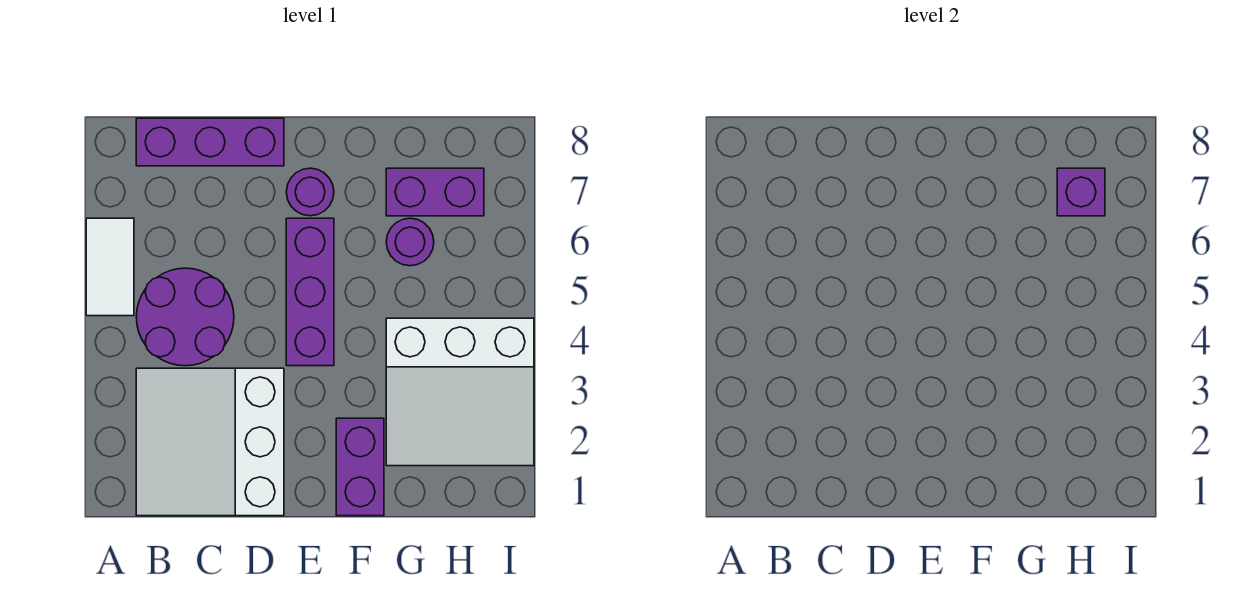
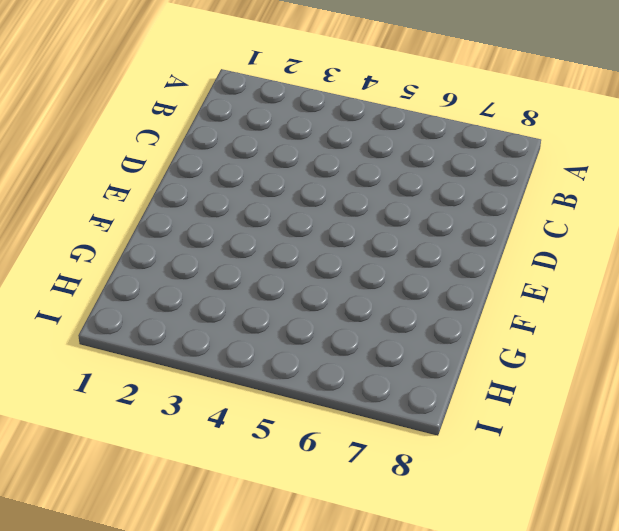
none -> white 1x2 tile [86,218,134,316]
none -> white 3x3 slope [136,368,284,516]

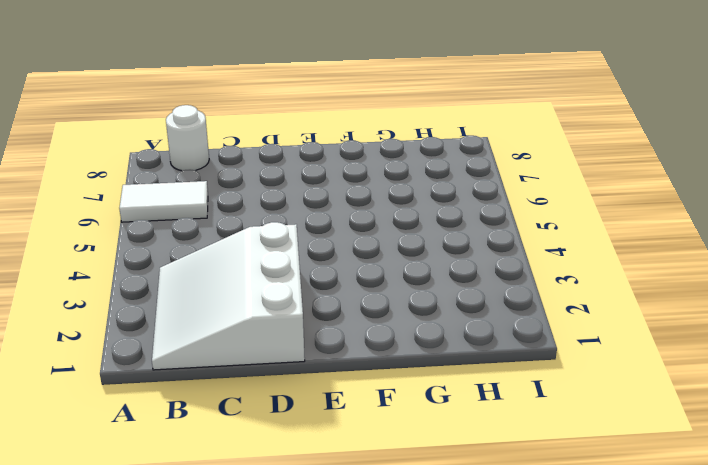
white 1x2 tile [119,181,208,222] -> white 1x2 tile turned to [86,218,134,316]
white 1x1 round brick [166,105,209,171] -> purple 1x3 brick [136,118,284,166]
none -> purple 2x2 round brick [136,268,234,366]
none -> purple 1x3 brick [286,218,334,366]

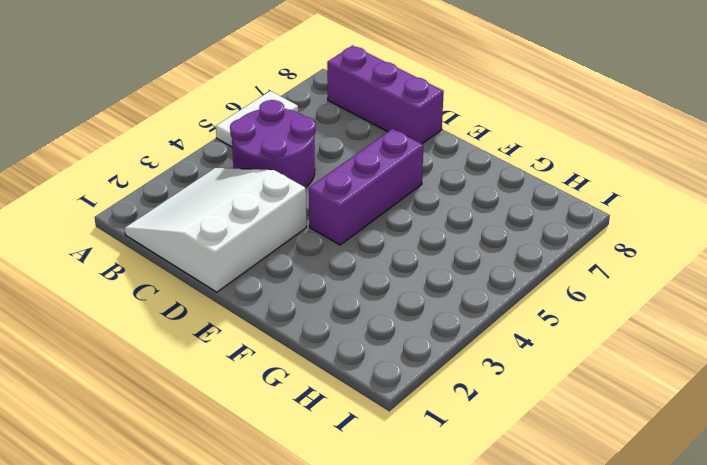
none -> purple 1x1 round brick [286,168,334,216]
none -> purple 1x2 brick [336,418,384,516]

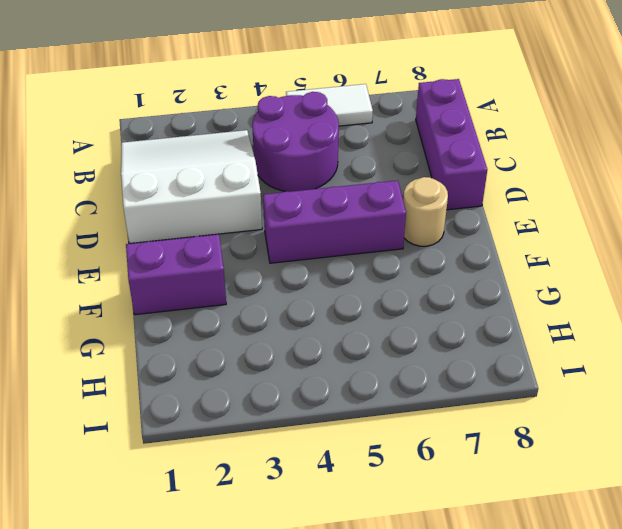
tan 1x1 round brick [403,177,448,246] -> purple 1x1 round brick [286,168,334,216]
none -> white 3x3 slope [386,318,534,466]
none -> purple 1x1 round brick [386,218,434,266]

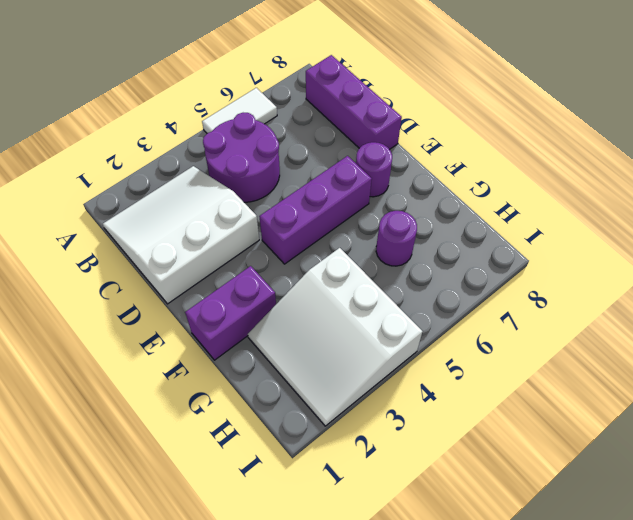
none -> purple 1x2 brick [386,168,484,216]
none -> purple 1x1 brick [1057,168,1105,216]

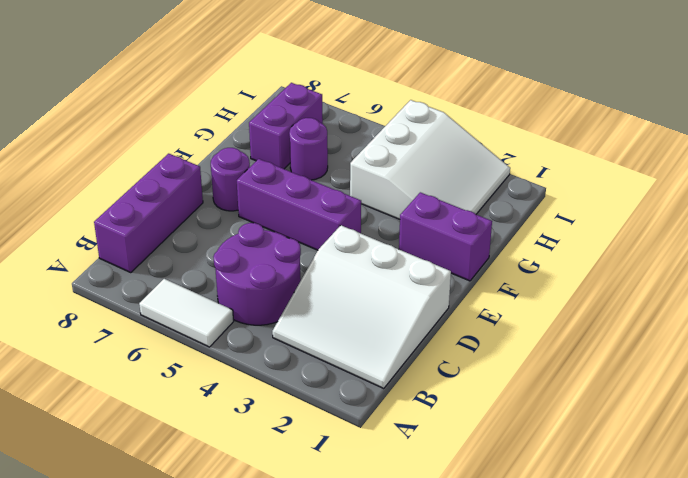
none -> purple 1x1 brick [1057,168,1105,216]

